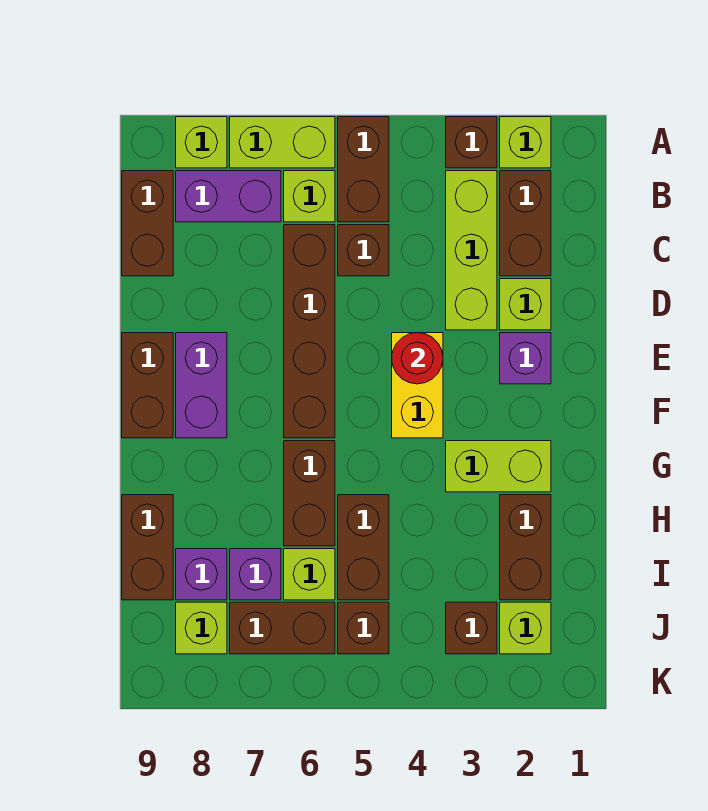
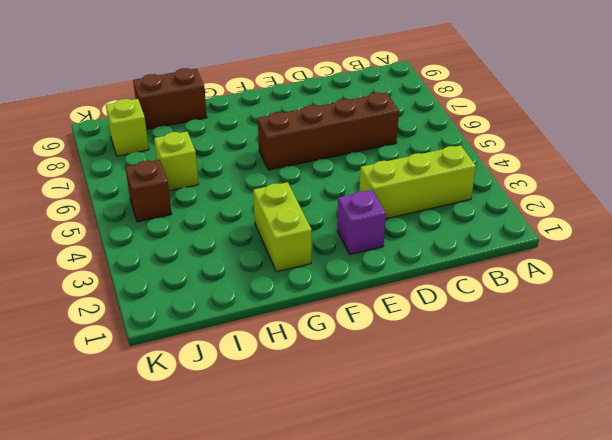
none -> lime 1x1 brick [500,117,551,168]
none -> brown 1x1 brick [446,117,497,168]
none -> brown 1x2 brick [338,117,389,222]
none -> lime 1x2 brick [230,117,335,168]

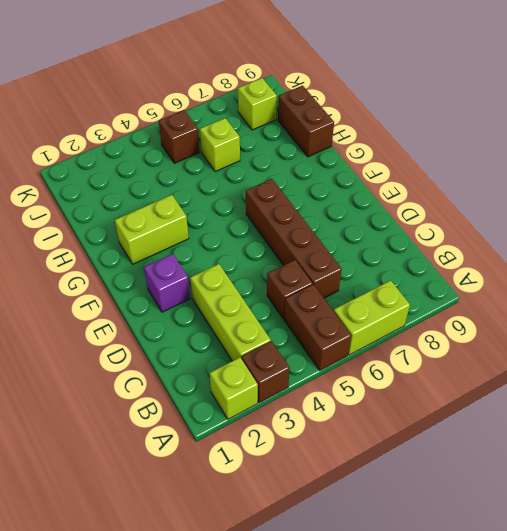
none -> lime 1x1 brick [176,117,227,168]
none -> brown 1x2 brick [500,171,551,276]
none -> lime 1x1 brick [284,171,335,222]
none -> purple 1x2 brick [176,171,281,222]

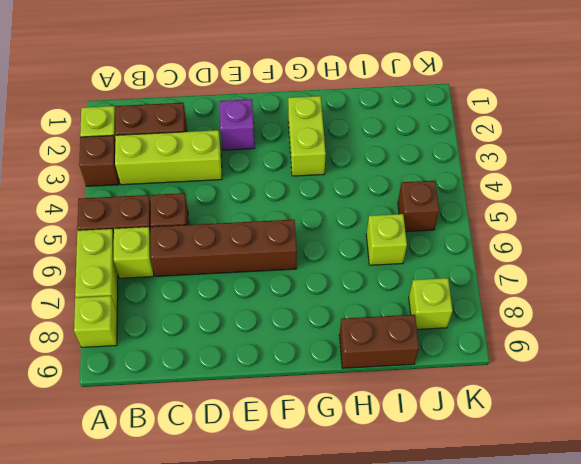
none -> purple 1x2 brick [176,171,281,222]
none -> brown 1x2 brick [122,171,173,276]
none -> lime 1x1 brick [500,279,551,330]
none -> yellow 1x2 brick [392,333,443,438]

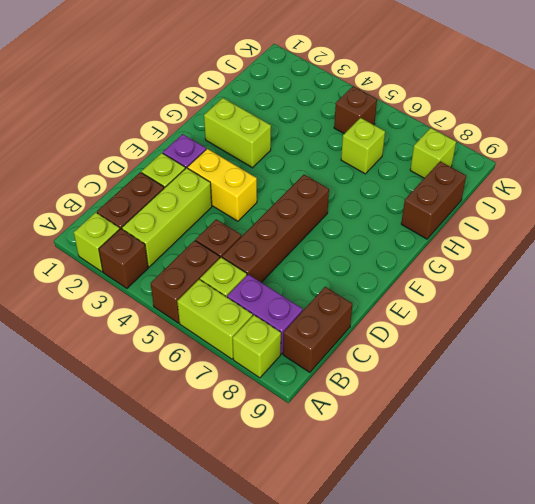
yellow 1x2 brick [187,149,257,221] -> yellow 1x2 brick turned to [392,333,443,438]
none -> purple 1x2 brick [176,333,227,438]
none -> brown 1x2 brick [122,333,173,438]
none -> brown 1x2 brick [284,441,335,546]
none -> brown 1x2 brick [500,495,551,600]

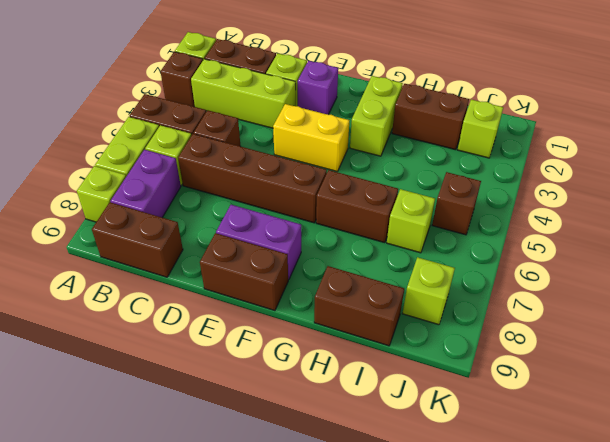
none -> brown 1x2 brick [338,495,389,600]
none -> purple 1x1 brick [230,549,281,600]
none -> purple 1x1 brick [176,549,227,600]
none -> brown 1x1 brick [446,602,497,654]

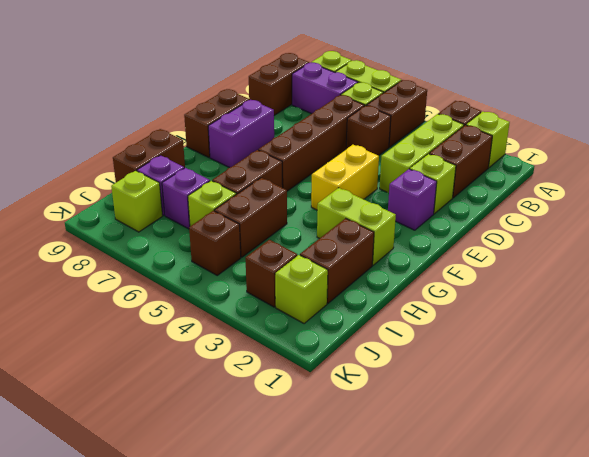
none -> brown 1x2 brick [230,602,335,654]
none -> red 1x1 round brick [392,333,443,384]

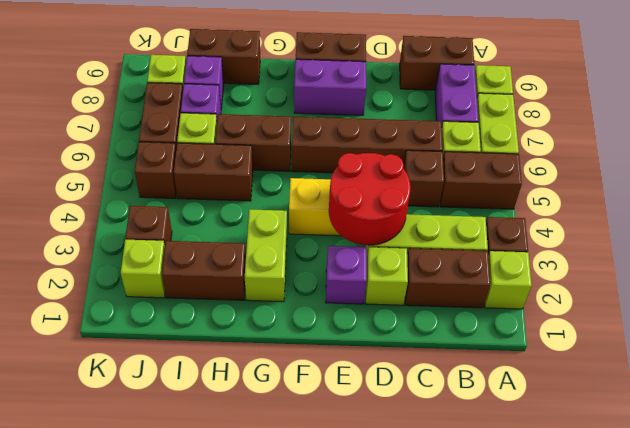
red 2x2 round brick [329,153,411,246] -> red 1x1 round brick [392,333,443,384]

